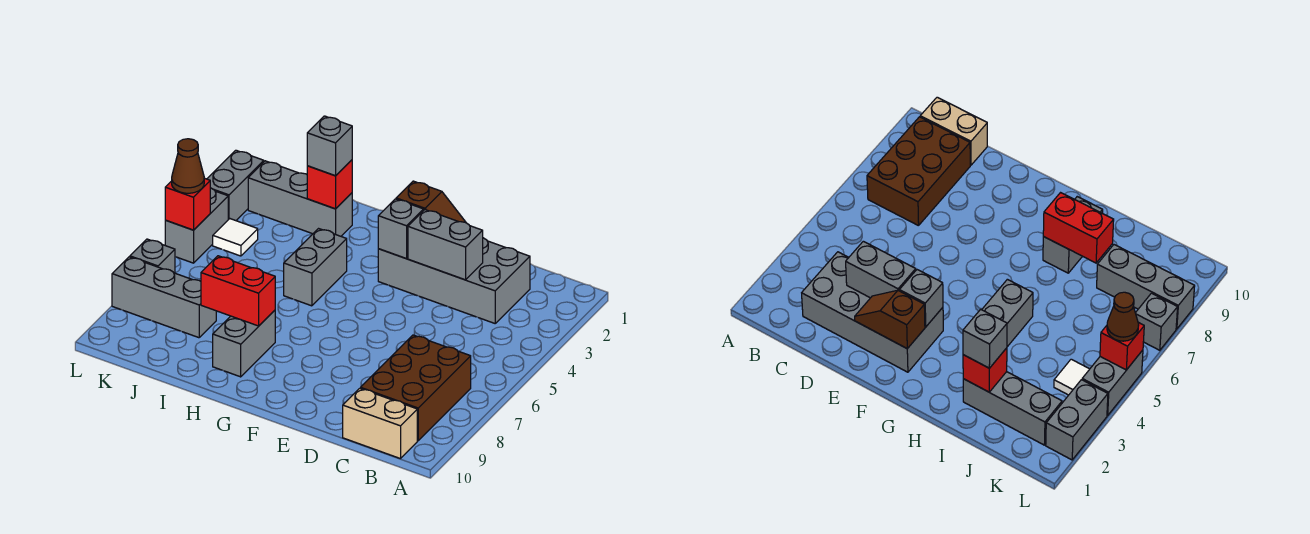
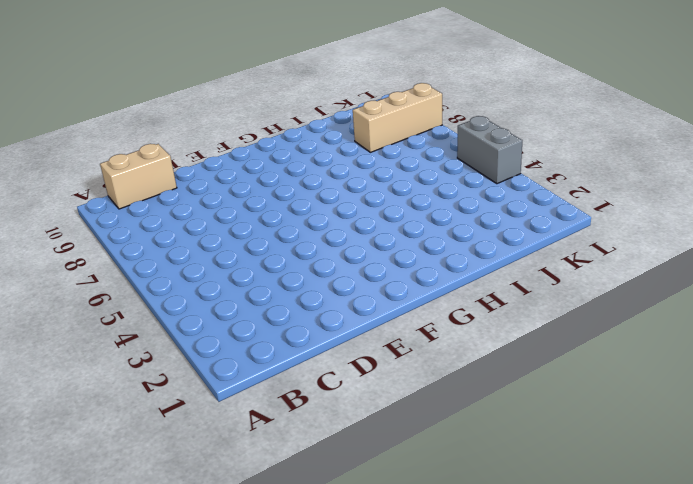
tan 1x3 brick [353,83,442,152] -> grey 1x3 brick [112,257,216,338]
none -> brown 2x3 brick [361,335,471,441]
none -> grey 2x4 brick [378,238,530,323]
none -> grey 1x2 brick [284,229,347,306]

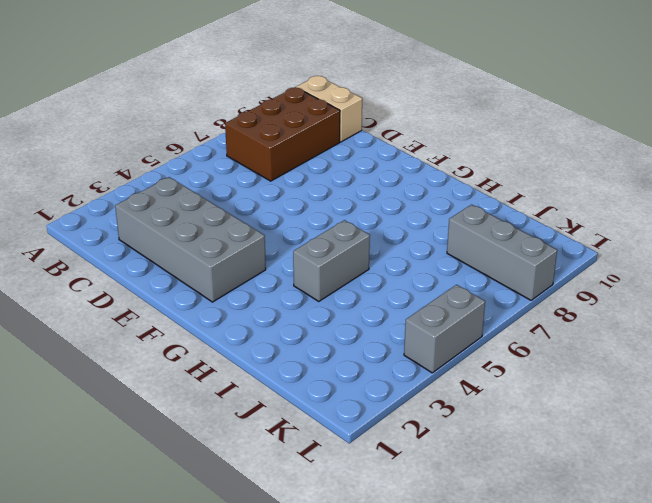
none -> grey 1x2 brick [213,310,275,377]
none -> grey 1x3 brick [248,161,352,236]
none -> white 1x1 tile [213,219,258,256]

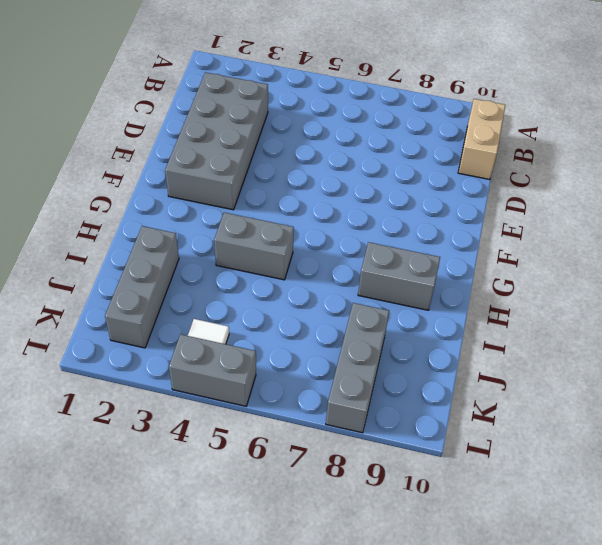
none -> brown 2x3 brick [361,335,471,441]
none -> grey 1x2 brick [207,150,264,221]
none -> grey 1x1 brick [130,239,175,273]

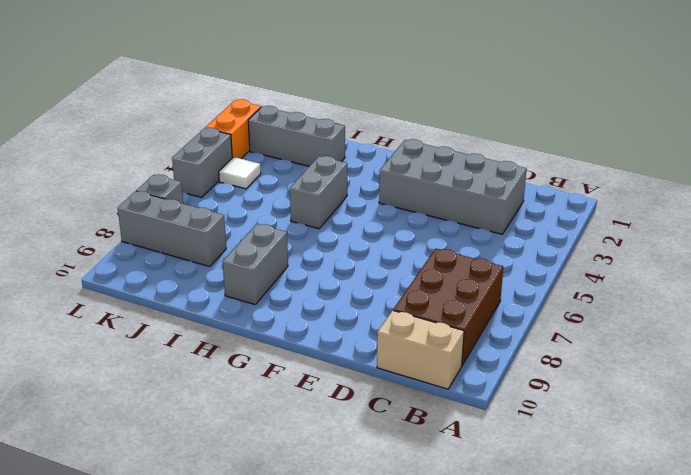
orange 1x2 brick [205,99,261,159] -> grey 1x2 brick [207,150,264,221]
none -> grey 1x2 brick [408,210,483,280]
none -> brown 1x2 slope [396,181,466,223]
none -> grey 1x1 brick [378,199,423,258]

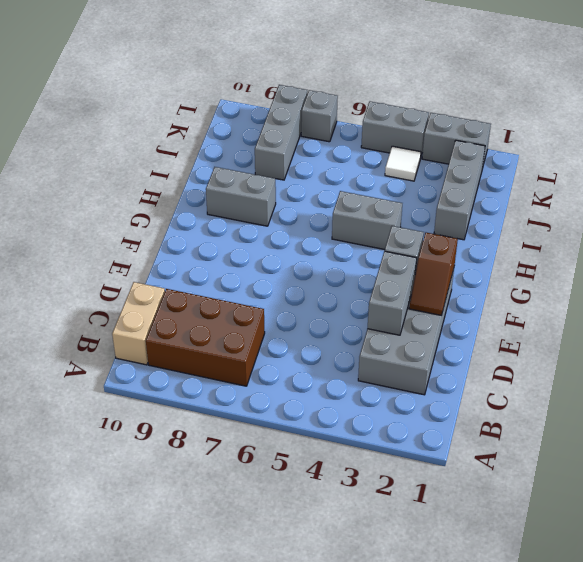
none -> red 1x2 brick [201,256,275,326]
none -> red 1x1 brick [307,160,352,209]
none -> red 1x1 brick [165,178,210,230]

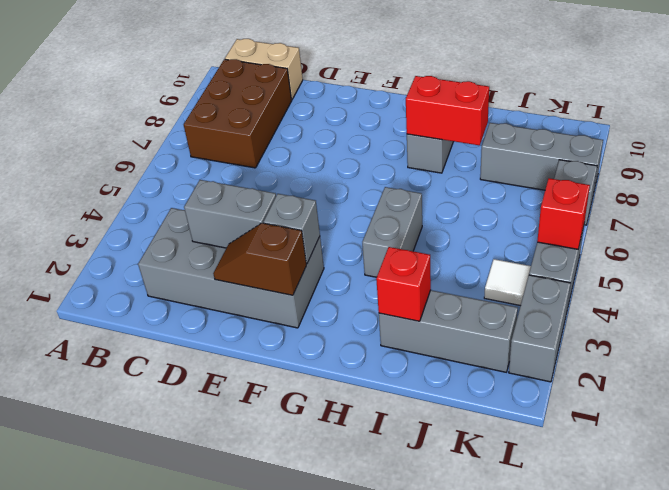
none -> grey 1x1 brick [307,116,352,176]
none -> brown 1x1 cone [172,139,204,193]

